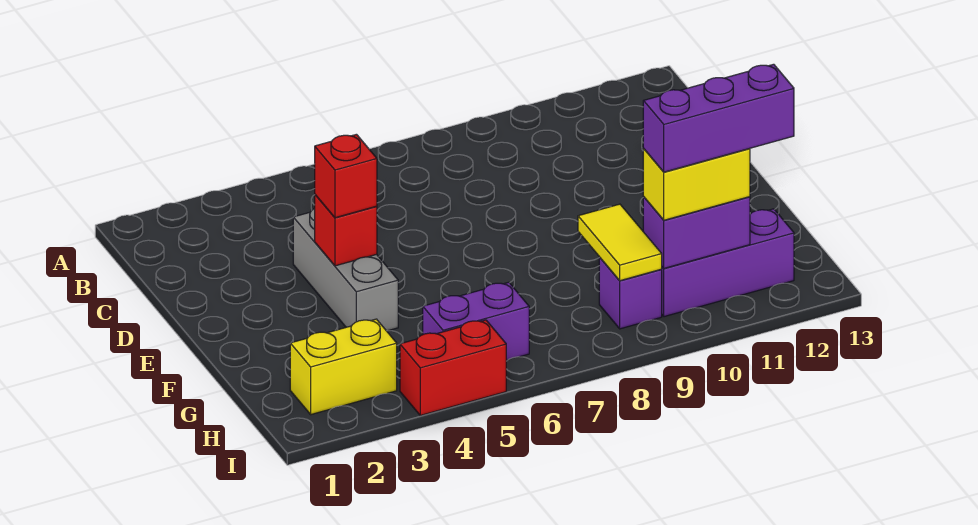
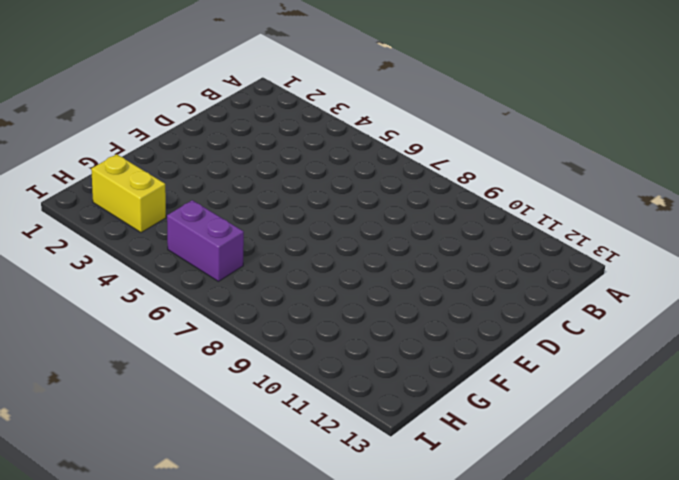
none -> grey 1x3 brick [293,209,398,331]
none -> purple 1x1 brick [599,257,662,329]
none -> purple 1x3 brick [661,209,794,317]

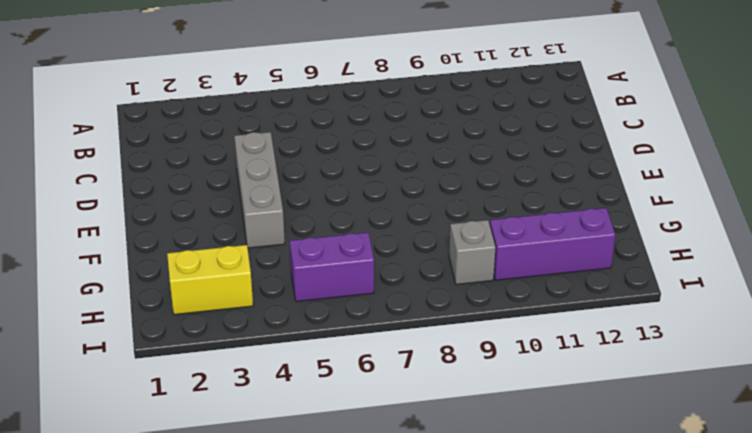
grey 1x1 brick [449,220,495,284] -> purple 1x1 brick [599,257,662,329]
none -> red 1x2 brick [400,320,506,415]
none -> red 1x1 brick [315,195,377,266]
none -> yellow 1x2 tile [578,204,662,281]

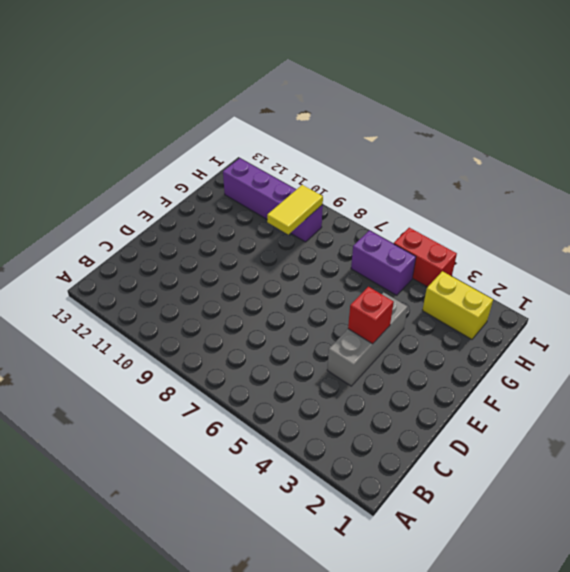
none -> purple 1x2 brick [643,197,750,268]
none -> red 1x1 brick [315,134,377,218]
none -> yellow 1x2 brick [643,148,750,220]

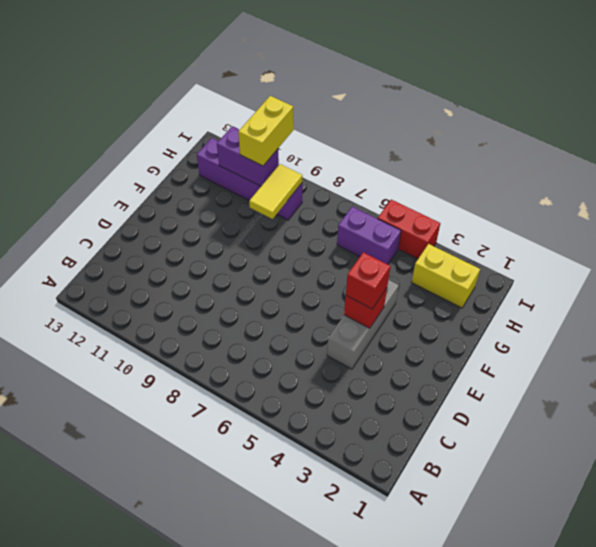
yellow 1x2 brick [238,96,294,166] -> yellow 1x2 brick turned to [643,148,750,220]
none -> purple 1x3 brick [643,64,794,172]

